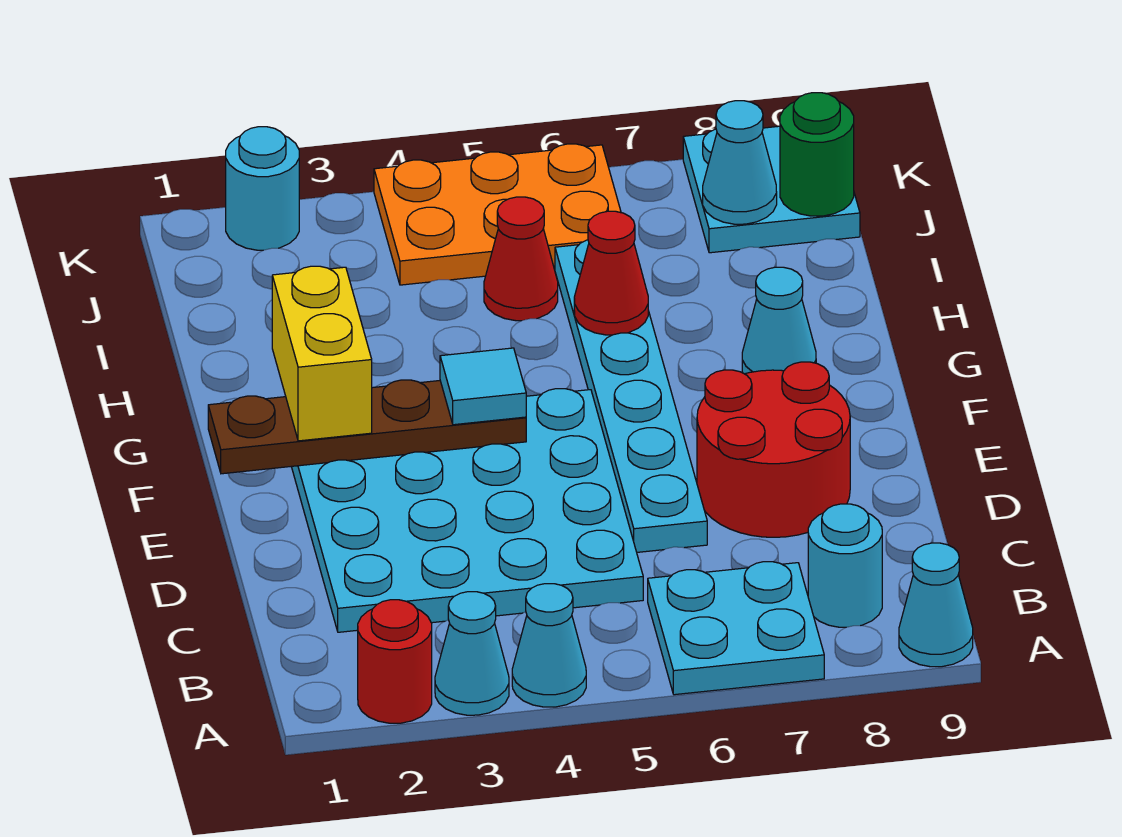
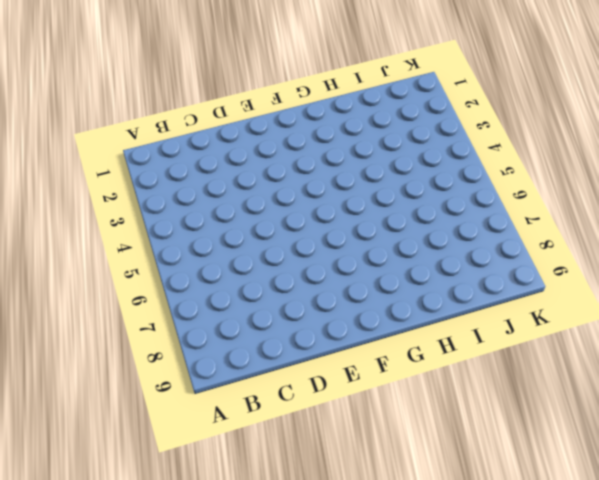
none -> red 1x1 round brick [358,600,432,723]
none -> cyan 1x1 cone [435,592,509,715]
none -> cyan 1x1 cone [512,584,586,707]

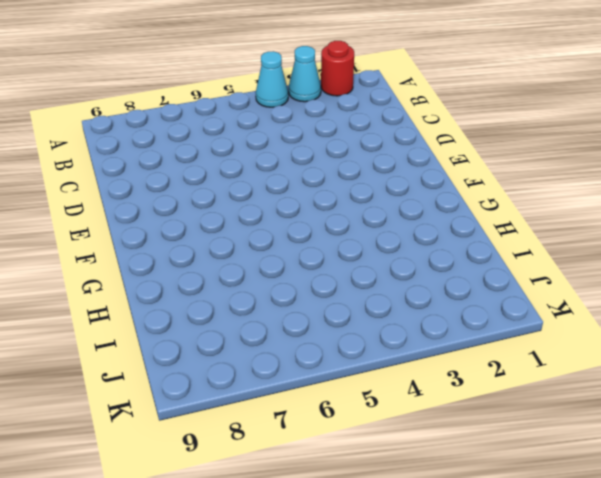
none -> cyan 2x2 plate [648,562,824,695]
none -> cyan 1x1 cone [899,543,973,667]
none -> cyan 1x1 round brick [808,504,882,627]

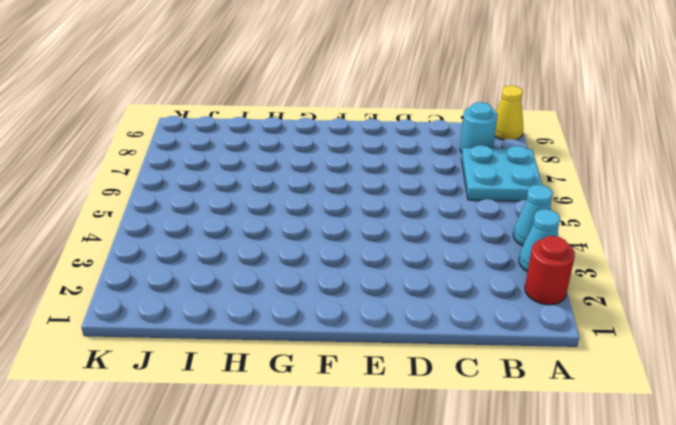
yellow 1x1 cone [495,86,523,140] -> cyan 1x1 cone [899,543,973,667]
none -> cyan 4x4 plate [291,389,643,632]
none -> cyan 1x6 plate [555,240,707,552]
none -> red 2x2 round brick [697,362,850,537]

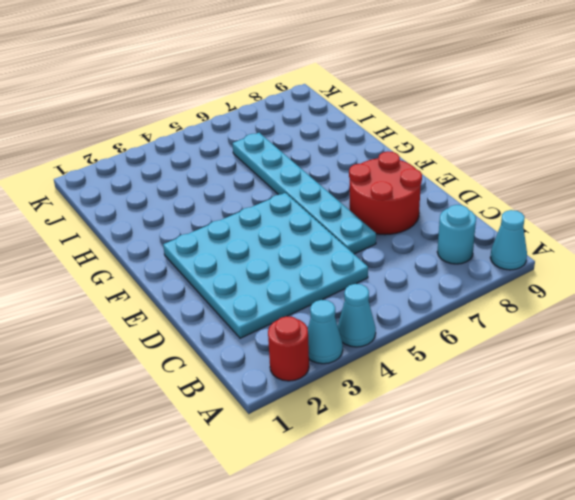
none -> cyan 2x2 plate [648,562,824,695]
none -> cyan 1x1 cone [742,267,816,374]
none -> red 1x1 cone [484,197,558,321]

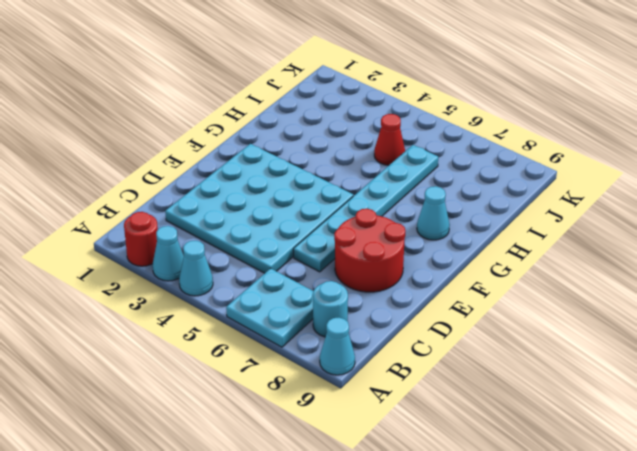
none -> orange 2x3 plate [374,144,621,285]
none -> cyan 2x2 plate [683,126,860,253]
none -> cyan 1x1 round brick [226,127,299,250]

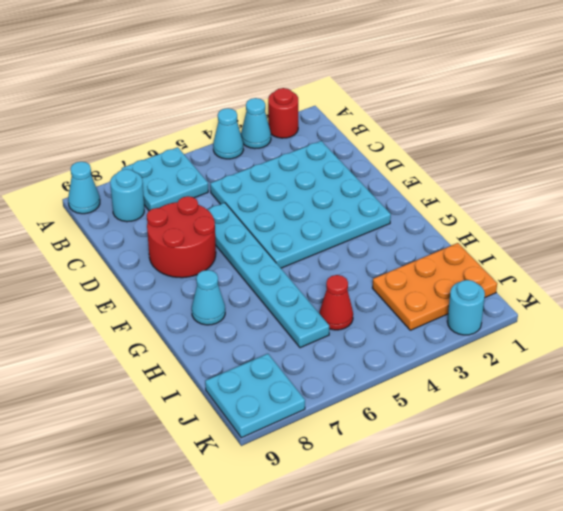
orange 2x3 plate [372,243,497,330] -> orange 2x3 plate moved to [374,144,621,285]
none -> brown 1x4 plate [208,380,526,474]
none -> red 1x1 cone [574,211,648,335]
none -> cyan 1x1 cone [703,101,777,224]

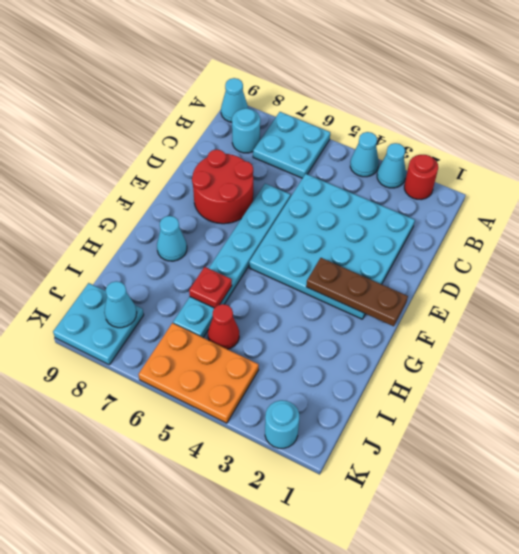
brown 1x3 plate [306,258,408,326] -> brown 1x4 plate [208,380,526,474]
red 1x1 plate [189,267,232,308] -> red 1x1 cone [574,211,648,335]
none -> green 1x1 round brick [780,93,854,216]
none -> yellow 1x2 brick [272,266,372,441]
none -> cyan 1x1 tile [440,348,526,425]

